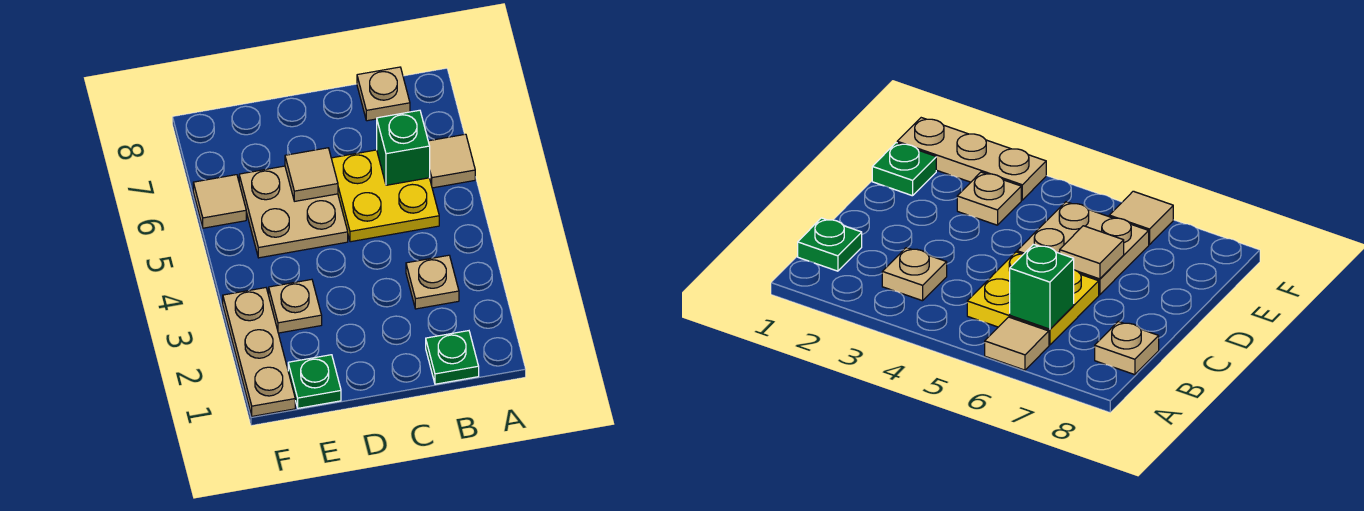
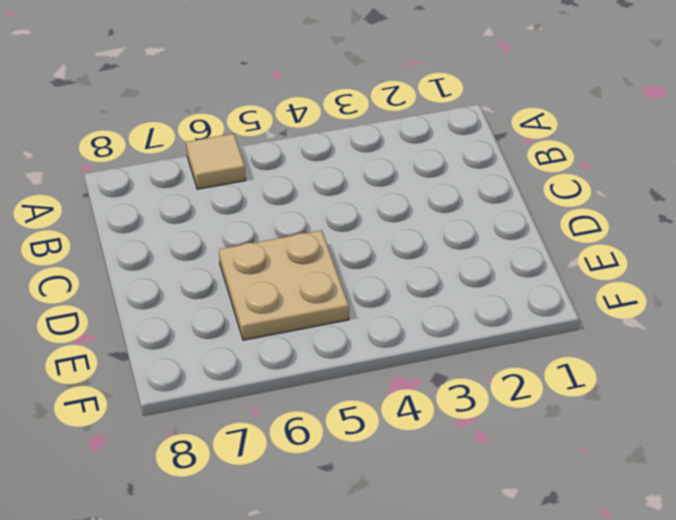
none -> green 1x1 plate [426,331,479,384]
none -> tan 1x1 plate [406,255,459,309]
none -> yellow 2x2 plate [331,150,439,242]

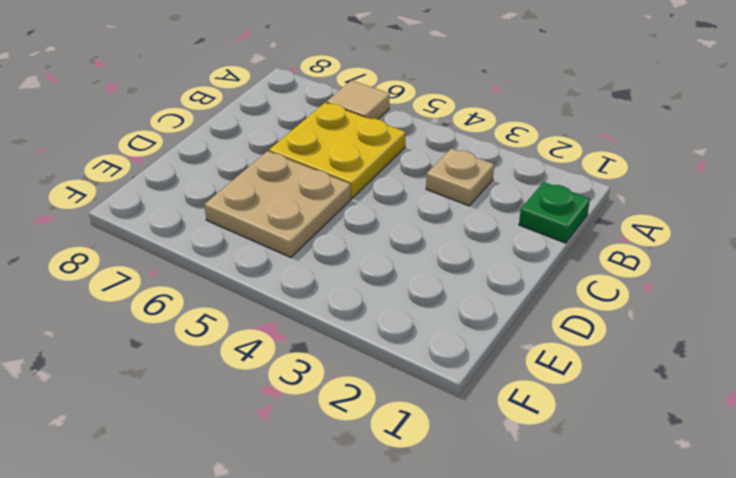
none -> tan 1x1 plate [357,67,410,121]
none -> green 1x1 plate [288,355,341,408]
none -> tan 1x1 plate [269,279,322,333]

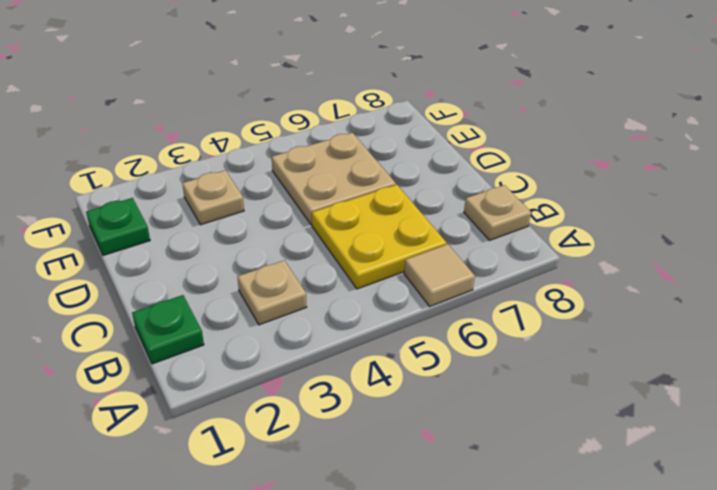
none -> tan 1x3 plate [223,288,295,416]
none -> tan 1x1 tile [193,175,246,228]
none -> green 1x1 brick [377,110,430,185]

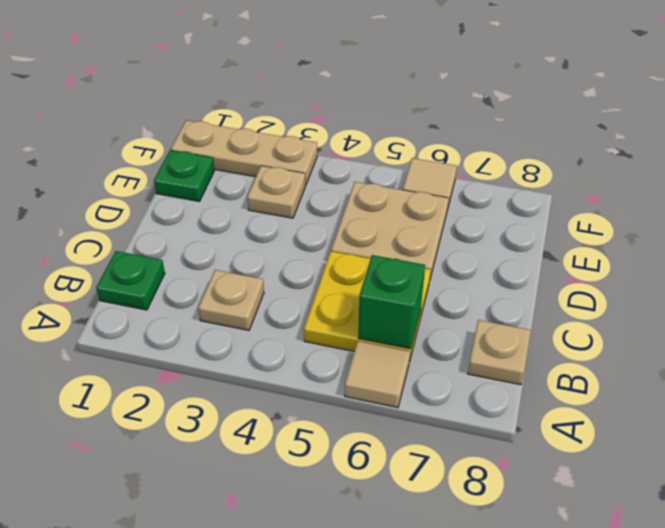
none -> tan 1x1 tile [285,148,338,201]

